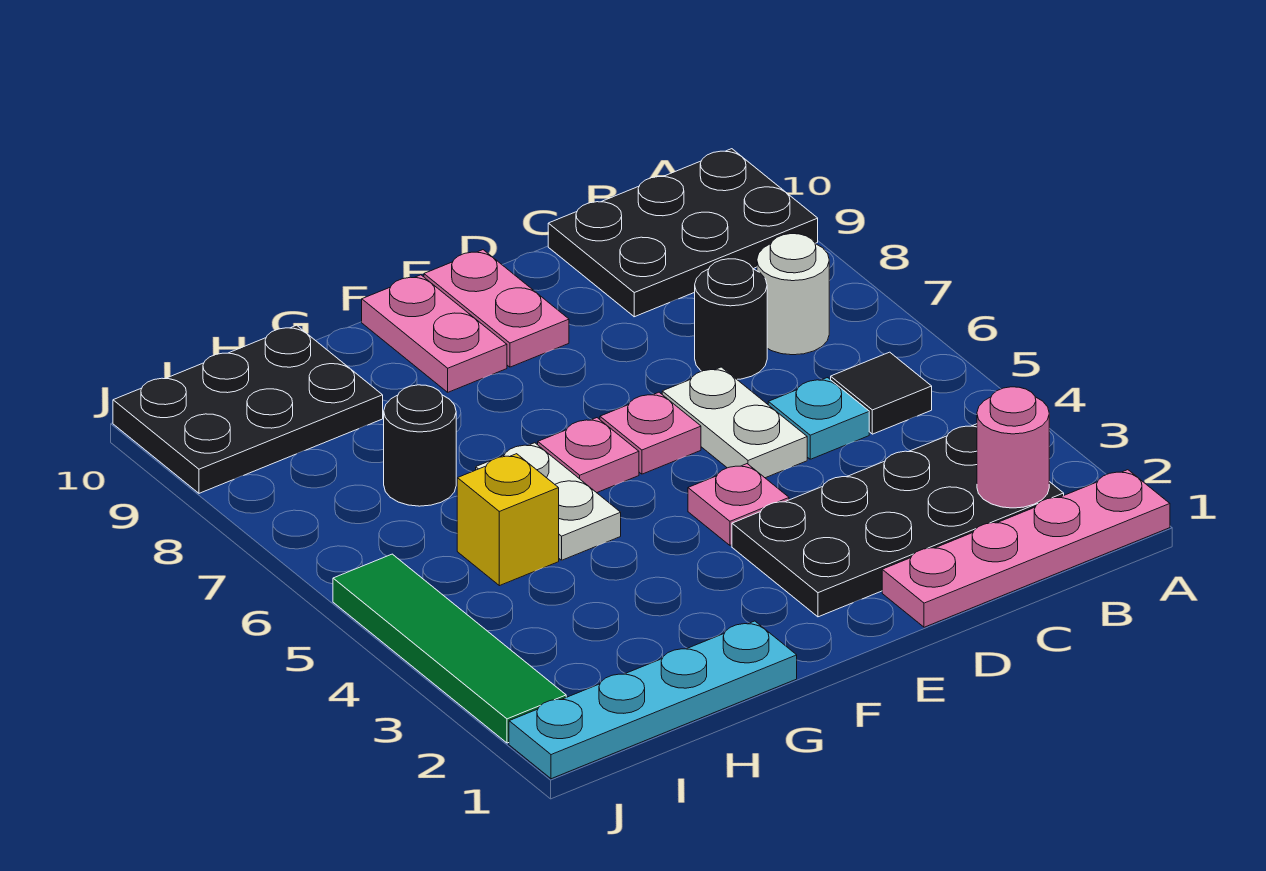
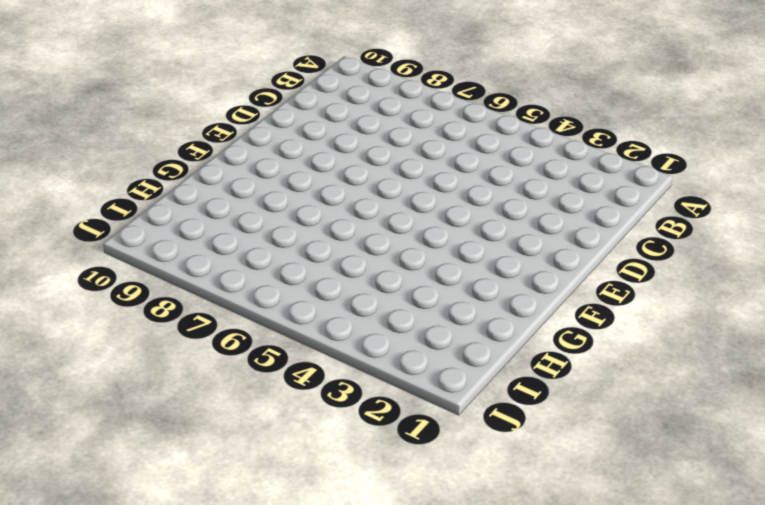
none -> pink 1x4 plate [882,470,1170,627]
none -> black 2x3 plate [548,149,818,317]
none -> black 2x4 plate [732,424,1064,617]

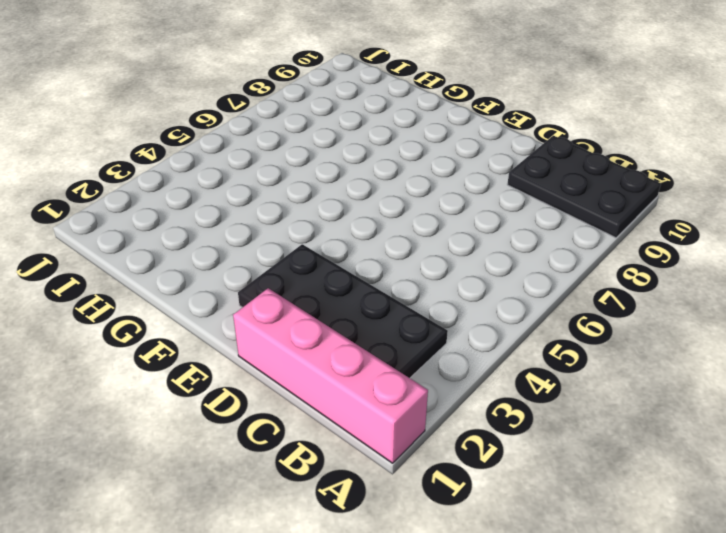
pink 1x4 brick [233,288,428,463] -> pink 1x4 plate [882,470,1170,627]
none -> black 1x1 tile [831,352,932,434]
none -> white 1x1 round brick [757,234,829,355]
none -> cyan 1x1 plate [768,378,869,459]

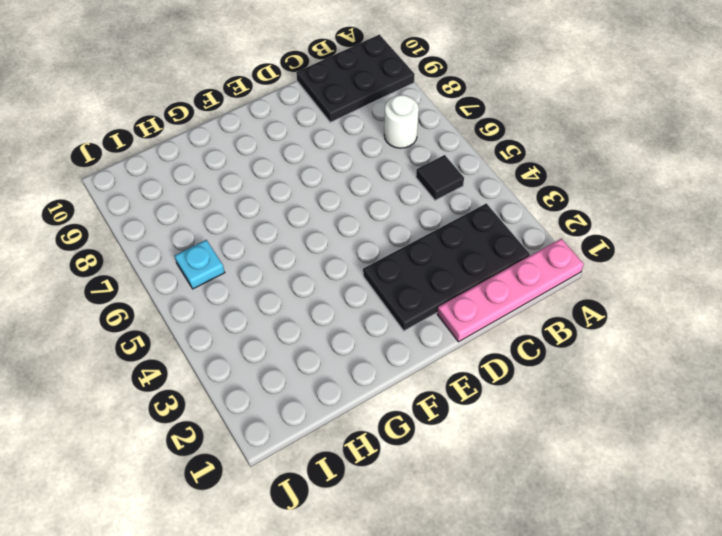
cyan 1x1 plate [174,240,225,289] -> cyan 1x1 plate moved to [768,378,869,459]
none -> black 1x1 round brick [695,259,767,379]
none -> white 1x2 plate [662,367,807,478]
none -> pink 1x1 plate [688,464,789,545]

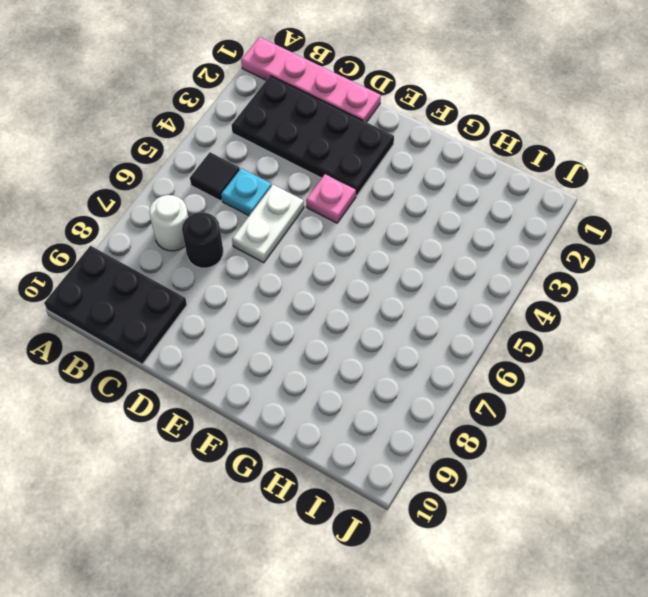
none -> pink 1x1 plate [600,392,701,474]
none -> pink 1x2 plate [424,250,569,367]
none -> pink 1x1 plate [538,418,639,493]

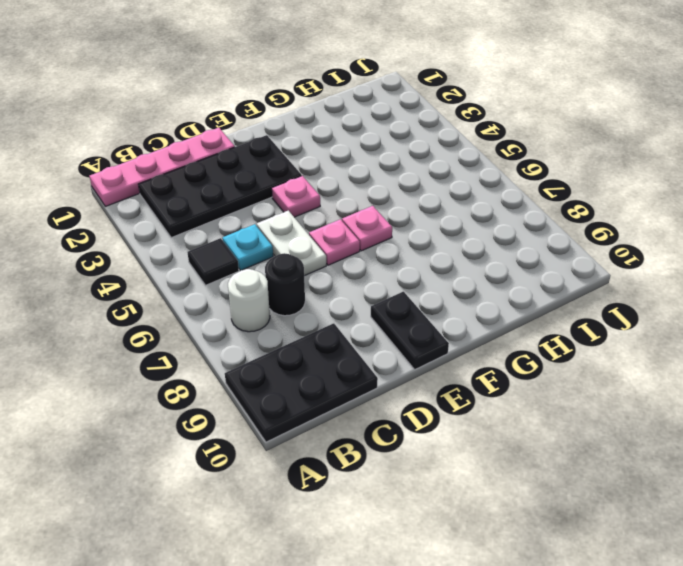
black 1x2 plate [371,292,449,369] -> pink 1x2 plate [424,250,569,367]
none -> pink 1x2 plate [362,275,507,392]
none -> cyan 1x4 plate [509,621,797,779]
none -> white 1x2 plate [476,443,621,560]

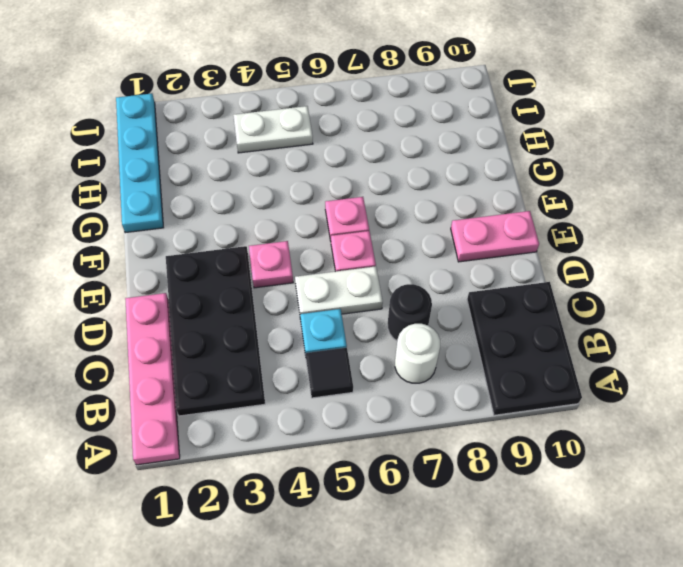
white 1x2 plate [233,106,313,153] -> white 1x2 plate moved to [476,443,621,560]
none -> pink 1x2 plate [362,275,507,392]
none -> yellow 1x1 brick [457,454,559,586]
none -> black 1x1 round brick [384,385,456,506]

